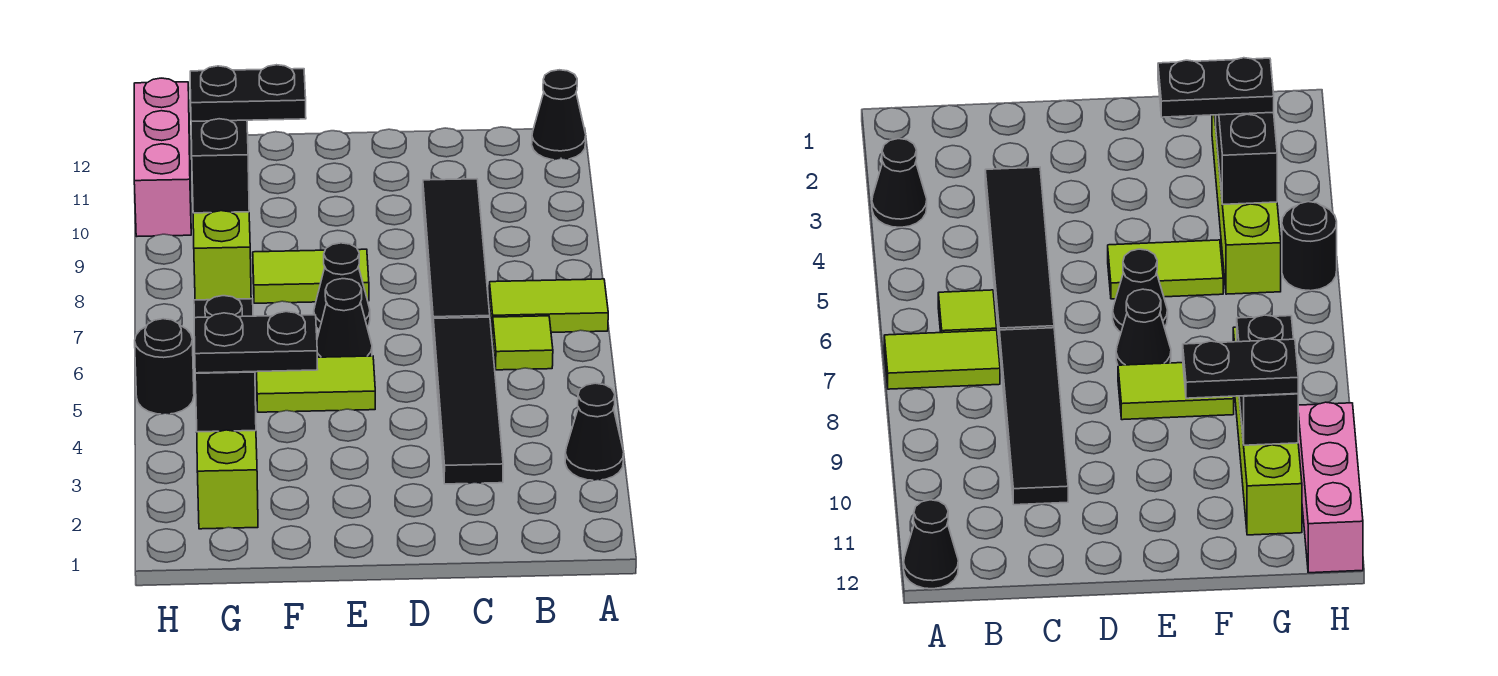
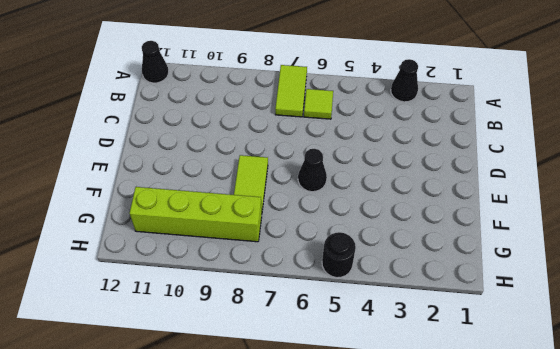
none -> black 1x4 tile [433,317,503,484]
none -> black 1x4 tile [423,179,490,327]
none -> lime 1x2 tile [256,356,375,412]

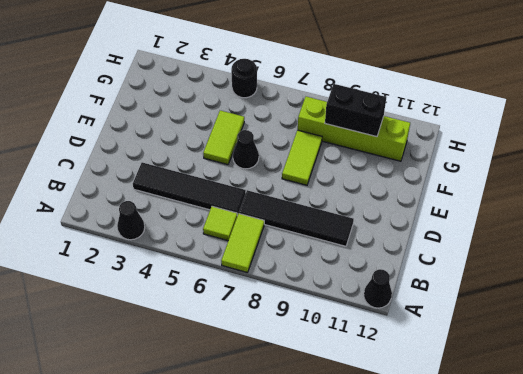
none -> black 1x1 cone [314,243,370,330]
none -> lime 1x4 brick [197,430,258,529]
none -> pink 1x3 brick [134,78,191,236]

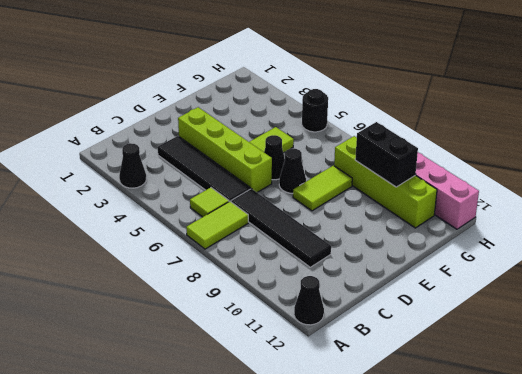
lime 1x4 brick [178,107,272,192] -> lime 1x4 brick moved to [197,430,258,529]
none -> black 1x2 brick [194,296,256,432]
none -> black 1x2 plate [194,312,318,373]
none -> black 1x2 plate [190,65,306,121]

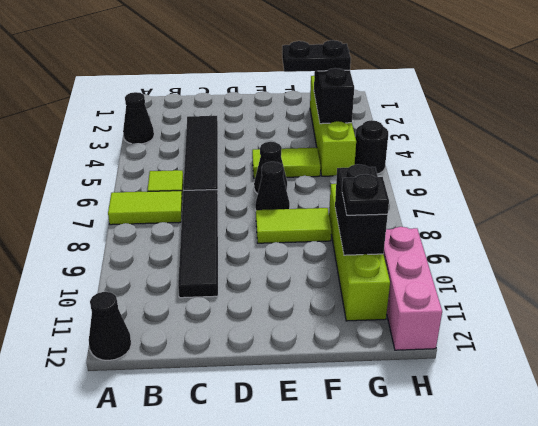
black 1x1 plate [342,174,389,215] -> black 1x2 plate [190,65,306,121]

